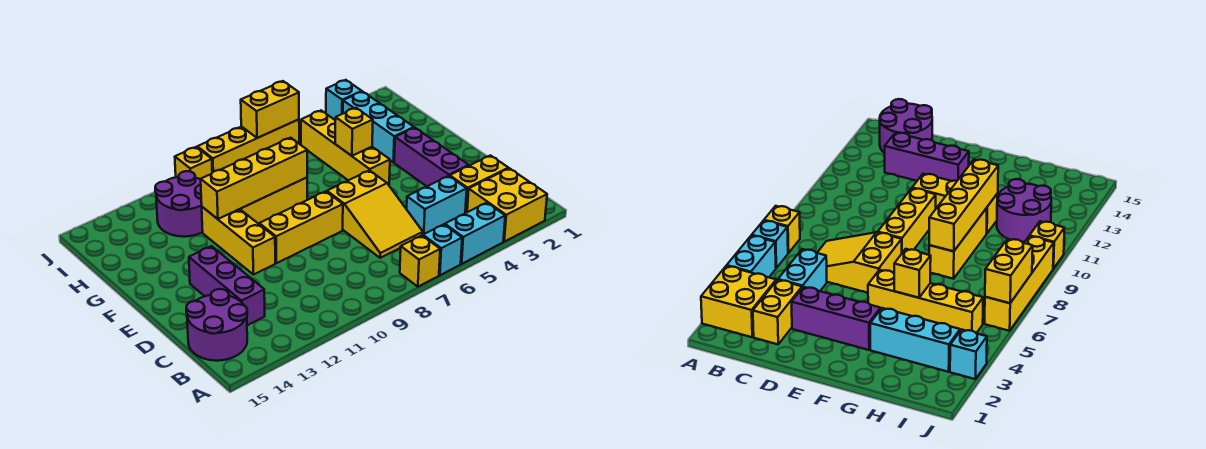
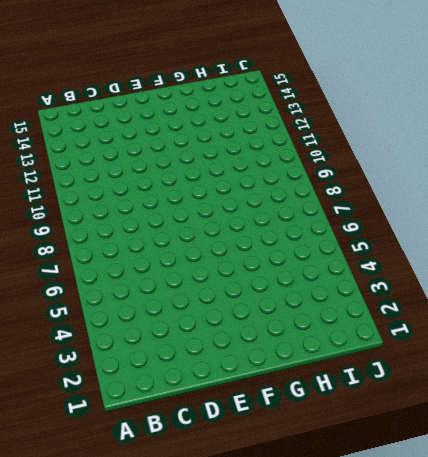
none -> yellow 2x2 brick [467,168,547,242]
none -> cyan 1x2 brick [445,203,505,264]
none -> cyan 1x1 brick [423,224,462,275]

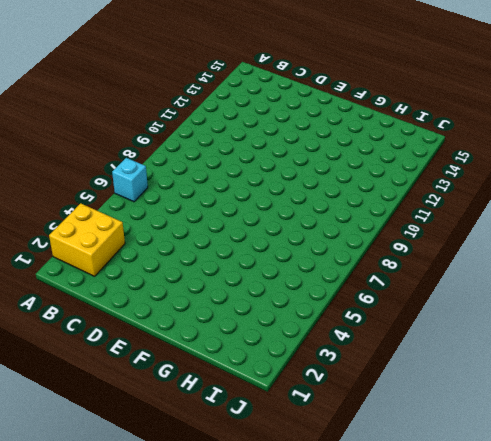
none -> cyan 1x2 brick [445,203,505,264]
none -> yellow 1x1 brick [400,235,440,287]
none -> purple 2x2 round brick [186,289,247,361]

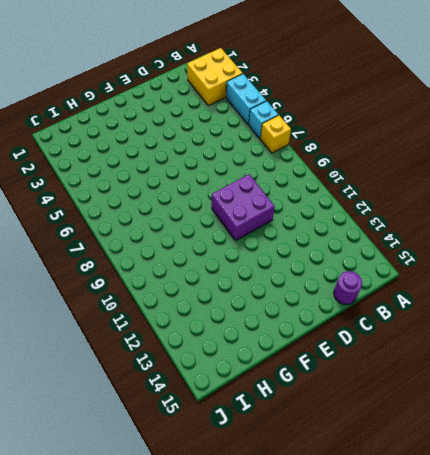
purple 1x1 round brick [334,271,362,305] -> purple 2x2 round brick [186,289,247,361]
purple 2x2 brick [212,174,275,241] -> yellow 1x3 brick [259,191,343,263]
none -> yellow 1x2 brick [450,155,508,213]
none -> cyan 1x2 brick [407,176,467,234]
none -> yellow 2x3 slope [327,170,423,258]

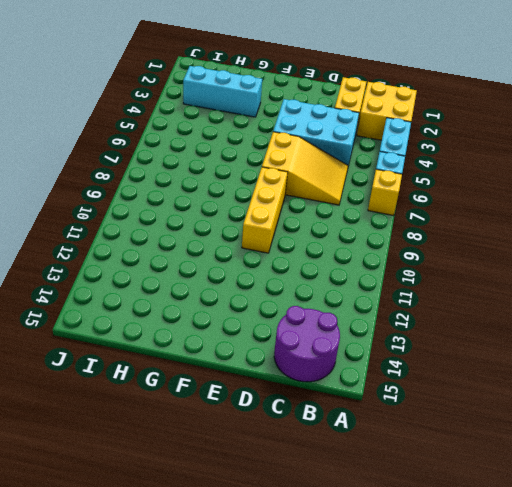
cyan 2x3 brick [273,99,359,165] -> cyan 1x2 brick [407,176,467,234]
none -> purple 1x3 brick [189,246,265,325]
none -> purple 1x3 brick [394,128,469,186]
none -> yellow 1x3 brick [202,207,275,275]

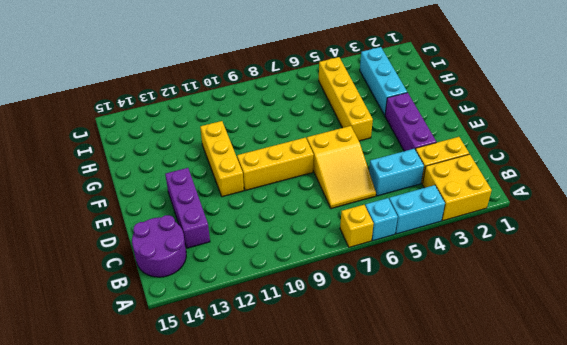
none -> yellow 1x3 brick [240,178,307,224]
none -> purple 2x2 round brick [155,171,203,237]
none -> cyan 1x1 brick [326,80,362,120]

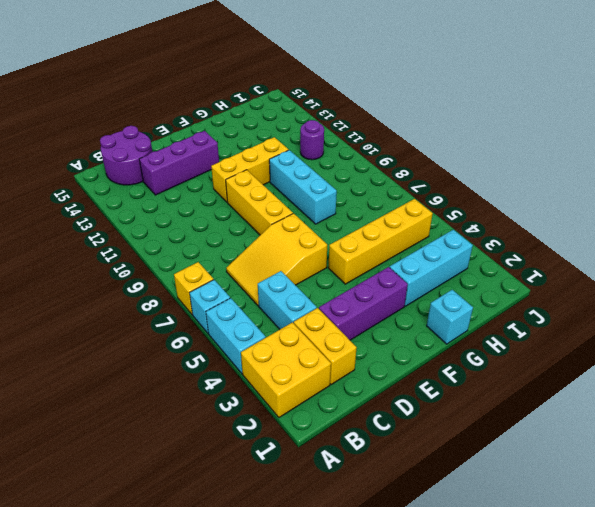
cyan 1x1 brick [427,290,473,344] -> cyan 1x1 brick moved to [326,80,362,120]
cyan 1x3 brick [269,150,337,224] -> yellow 1x3 brick [240,178,307,224]
purple 1x1 round brick [300,120,324,160] -> purple 2x2 round brick [155,171,203,237]
none -> yellow 1x4 brick [197,119,299,173]
none -> yellow 1x1 brick [175,147,212,179]
none -> yellow 1x1 brick [335,108,373,156]

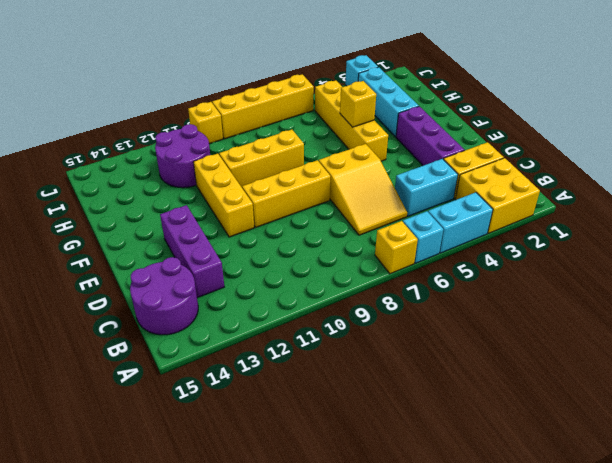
none -> yellow 1x4 brick [201,138,307,219]
none -> yellow 1x2 brick [241,81,299,138]

